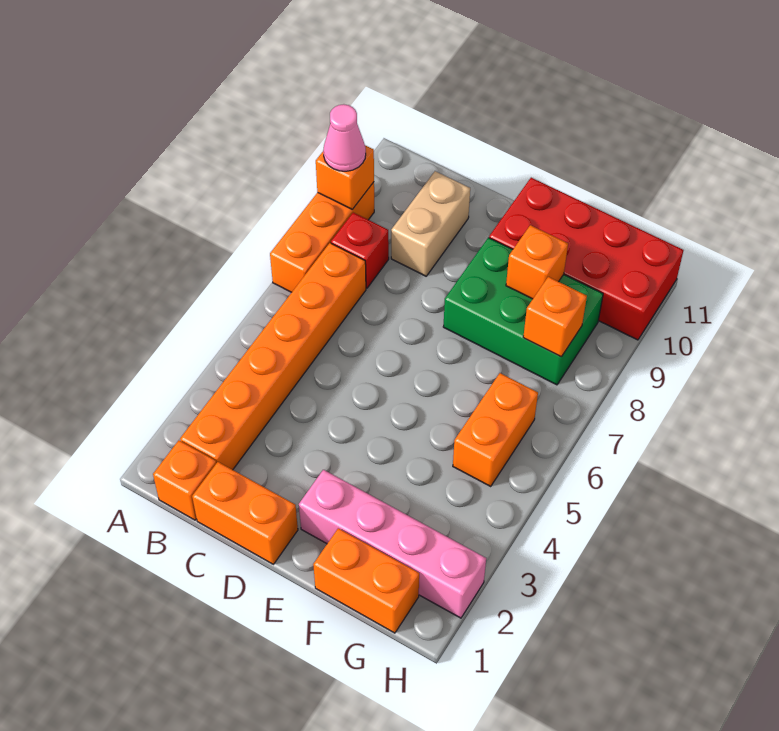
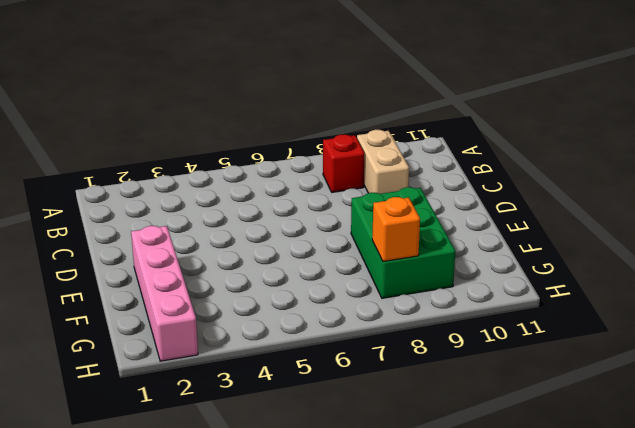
tan 1x2 brick [357,130,409,194] -> tan 1x2 brick turned to [391,171,470,276]
none -> orange 1x3 brick [270,182,374,292]
none -> orange 1x1 brick [153,440,216,520]
none -> orange 1x6 brick [180,243,366,470]

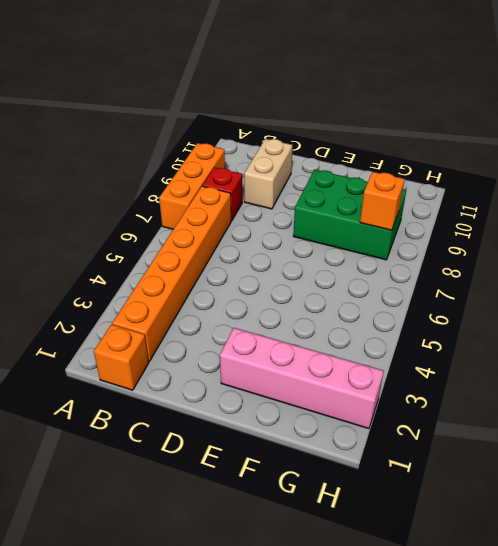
none -> orange 1x2 brick [192,462,298,564]
none -> red 2x4 brick [489,178,683,340]
none -> orange 1x2 brick [313,528,419,633]

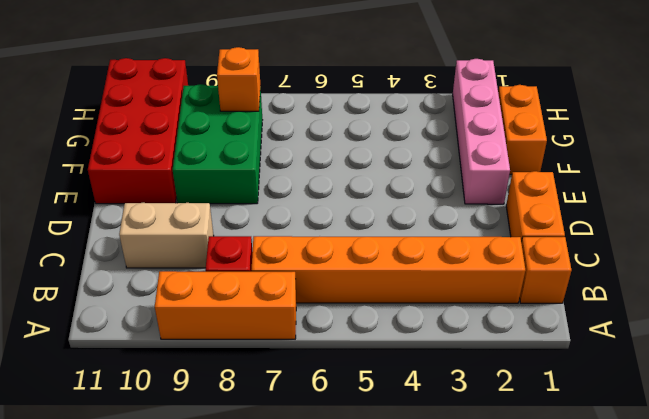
none -> orange 1x2 brick [453,373,538,486]
none -> orange 1x1 brick [316,145,374,209]
none -> orange 1x1 brick [506,225,568,299]

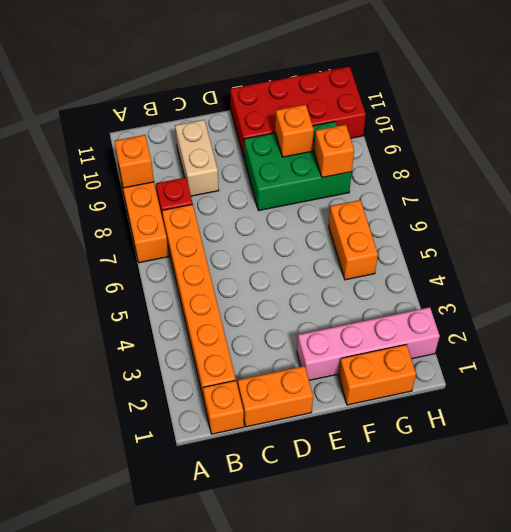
none -> pink 1x1 cone [323,104,366,171]

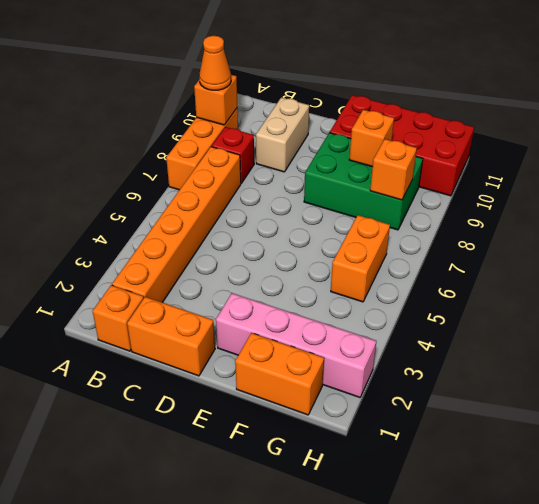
orange 1x1 cone [199,36,231,90] -> pink 1x1 cone [323,104,366,171]

